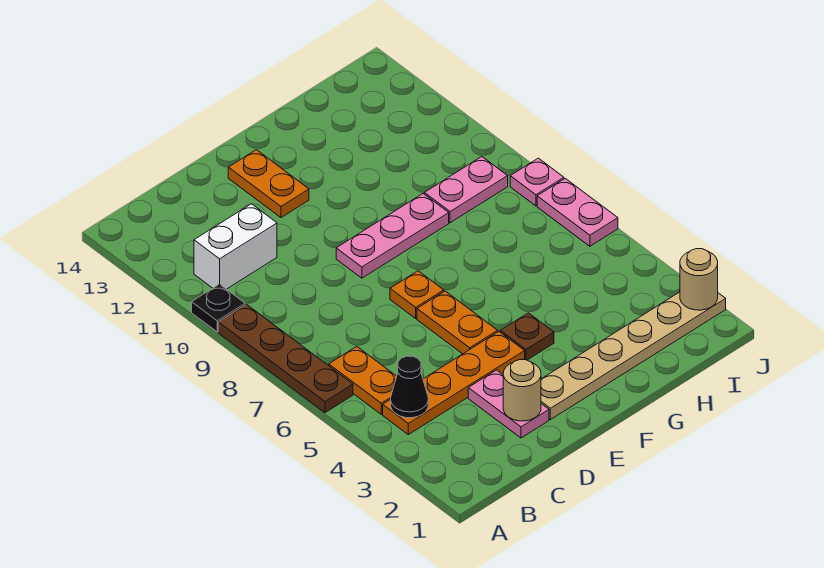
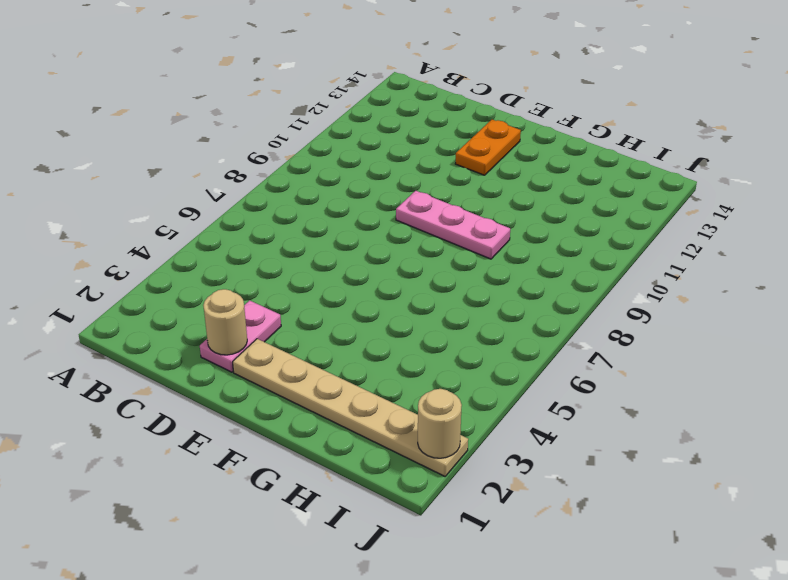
none -> brown 1x4 plate [218,304,353,413]
none -> black 1x1 plate [192,284,245,332]
none -> orange 1x4 plate [383,332,525,434]

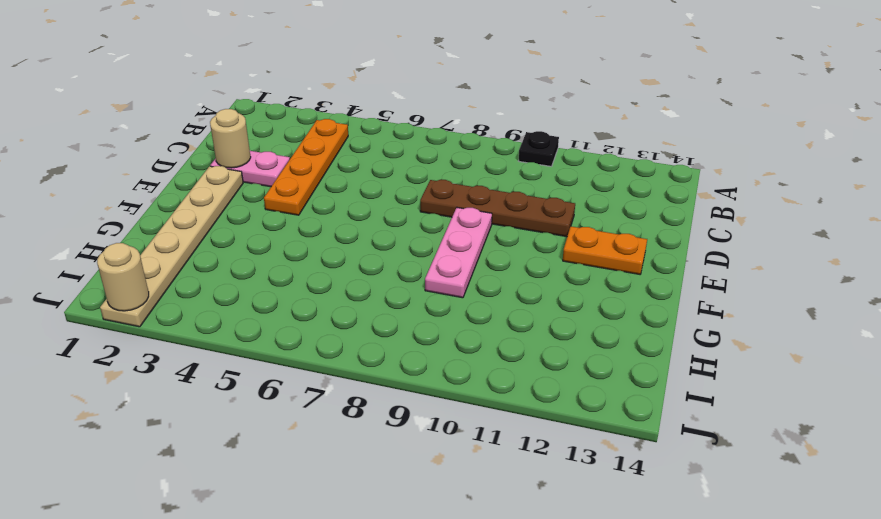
brown 1x4 plate [420,180,575,237] -> brown 1x4 plate moved to [218,304,353,413]
none -> orange 1x2 plate [329,347,397,414]
none -> white 1x2 brick [194,204,277,289]
none -> orange 1x2 plate [417,291,498,354]

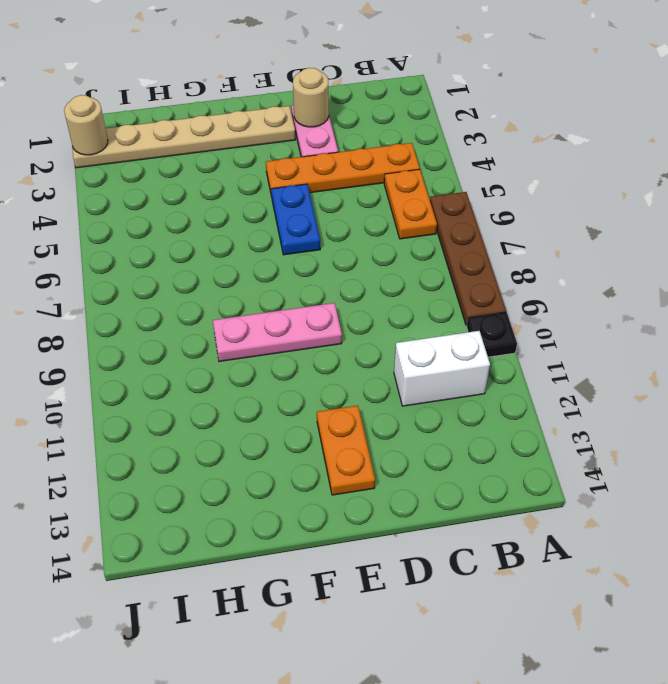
blue 1x2 plate [271,184,320,255] -> orange 1x2 plate [417,291,498,354]
none -> orange 1x1 plate [390,271,444,318]
none -> brown 1x1 plate [500,313,554,360]
none -> pink 1x2 plate [424,157,508,223]

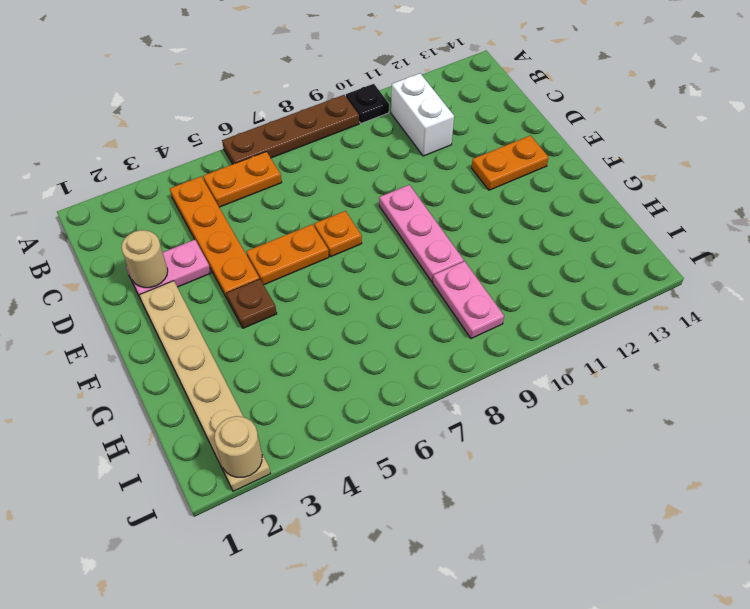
none -> pink 1x2 plate [537,178,618,246]
none -> pink 1x1 plate [510,158,564,206]
none -> black 1x1 cone [391,356,428,418]

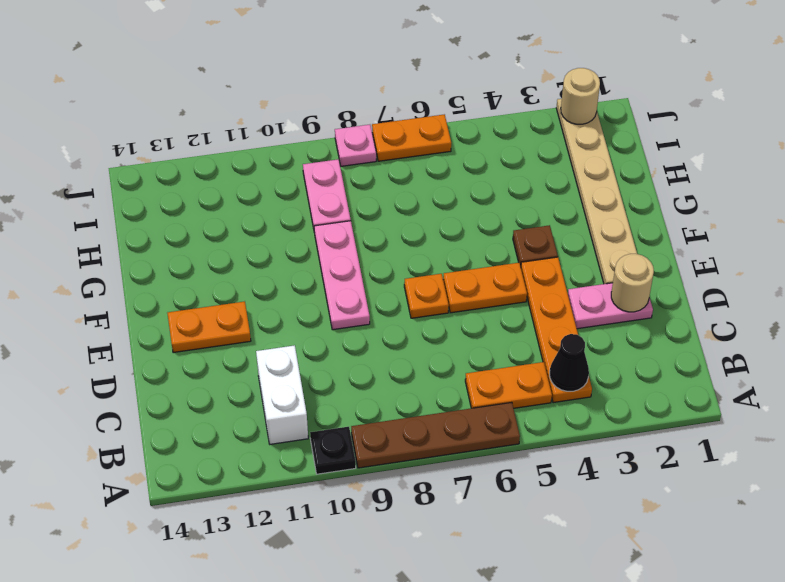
orange 1x2 plate [372,114,451,161] -> pink 1x2 plate [537,178,618,246]

